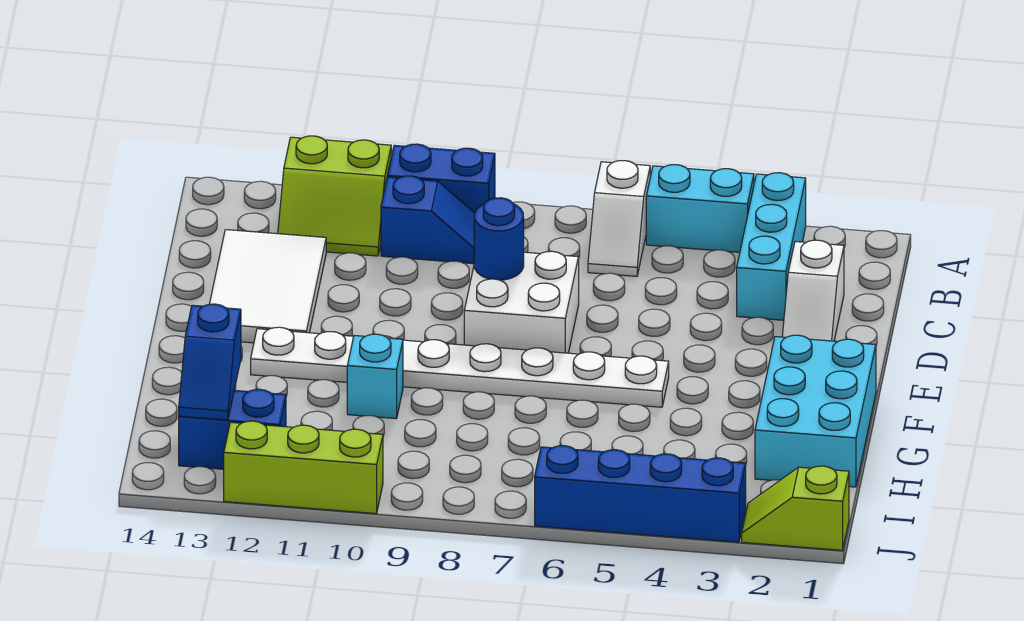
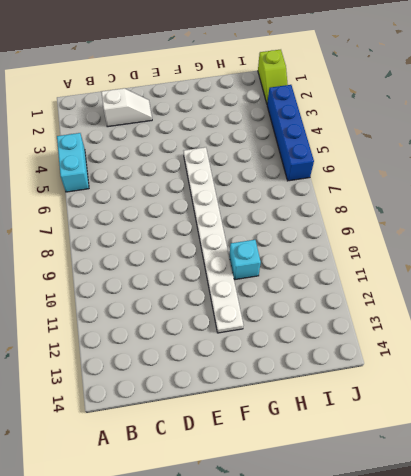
none -> cyan 1x3 brick [737,173,806,320]
none -> white 1x2 slope [588,161,650,276]
none -> blue 1x2 brick [388,144,495,213]

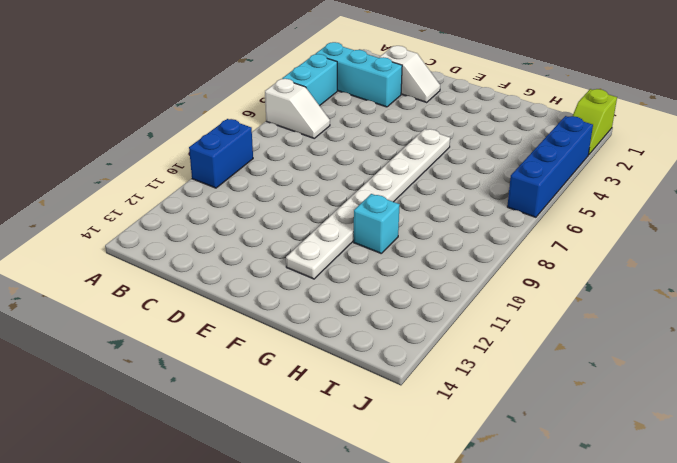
none -> lime 2x2 slope [278,136,391,256]
none -> blue 1x2 slope [381,176,475,264]
none -> white 2x3 tile [210,230,326,343]

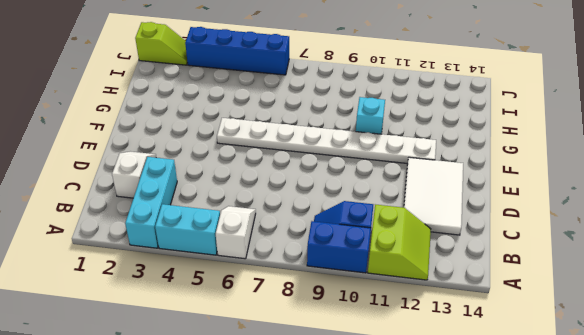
lime 2x2 slope [368,204,431,280] -> lime 2x2 slope turned to [278,136,391,256]
none -> white 2x2 brick [464,251,579,353]
none -> cyan 2x3 brick [755,335,876,487]
none -> blue 1x2 brick [179,389,286,469]

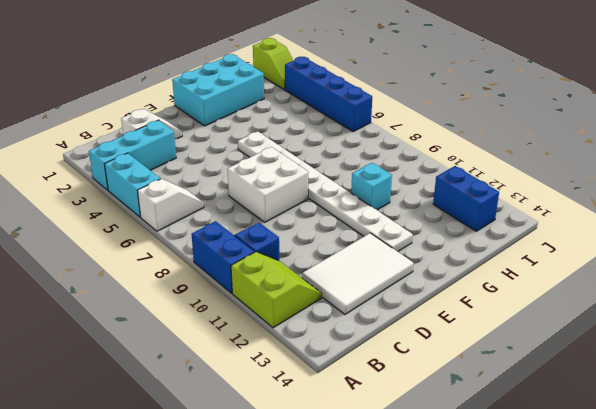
none -> lime 1x3 brick [224,421,383,514]
none -> blue 1x1 round brick [474,198,524,280]
none -> blue 1x2 slope [179,304,241,420]

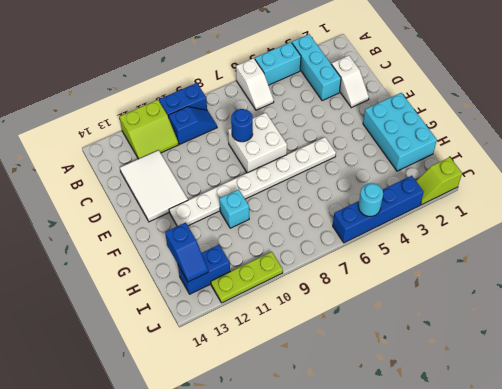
cyan 1x1 round brick [358,183,383,216] -> none
lime 1x3 plate [211,252,283,303] -> lime 1x3 brick [224,421,383,514]

